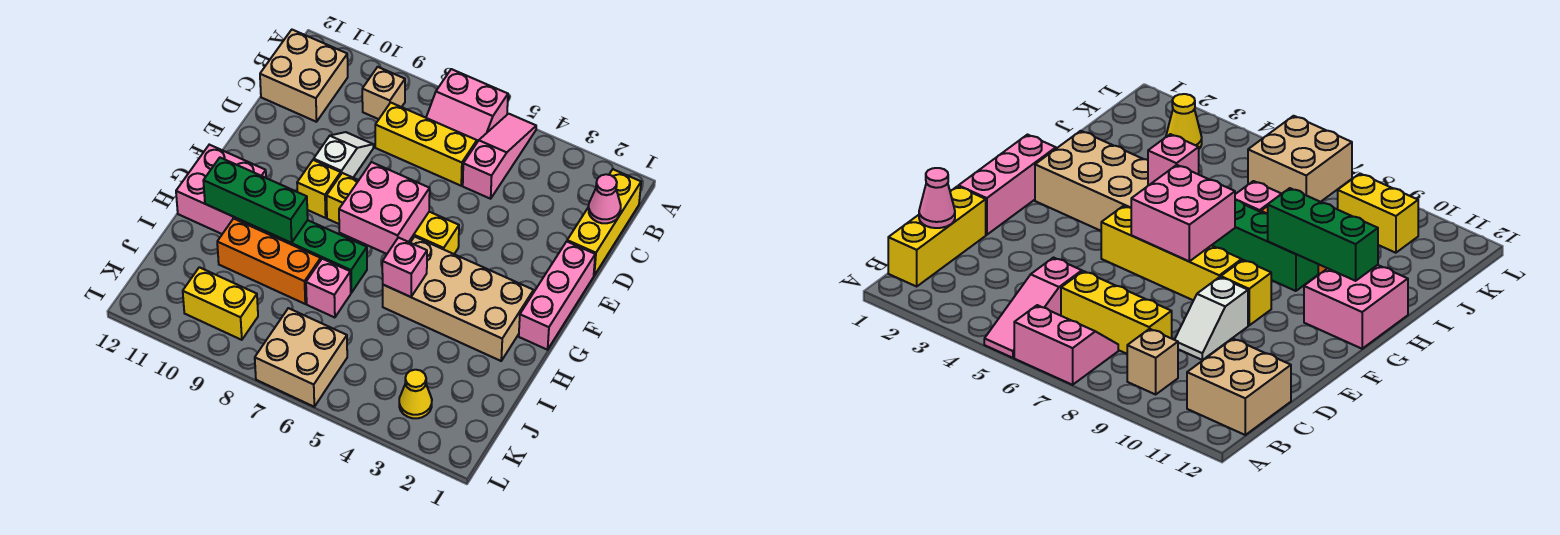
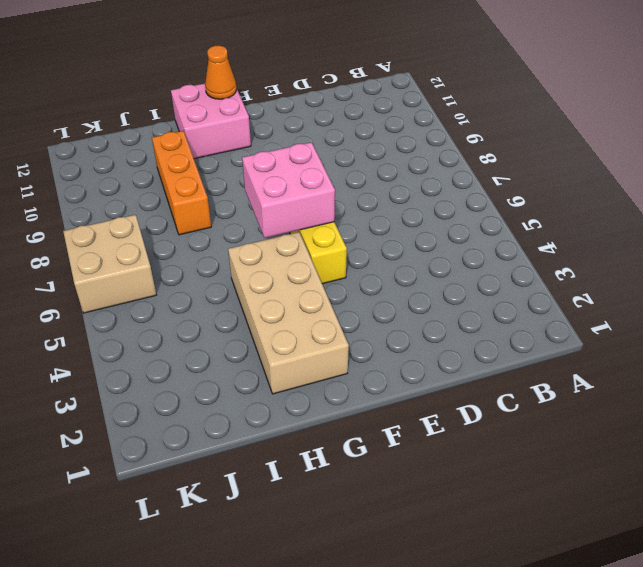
orange 1x1 cone [205,46,237,99] -> none
none -> pink 1x3 slope [463,114,536,199]
none -> pink 2x2 slope [426,69,508,142]
none -> yellow 1x3 brick [567,169,641,275]

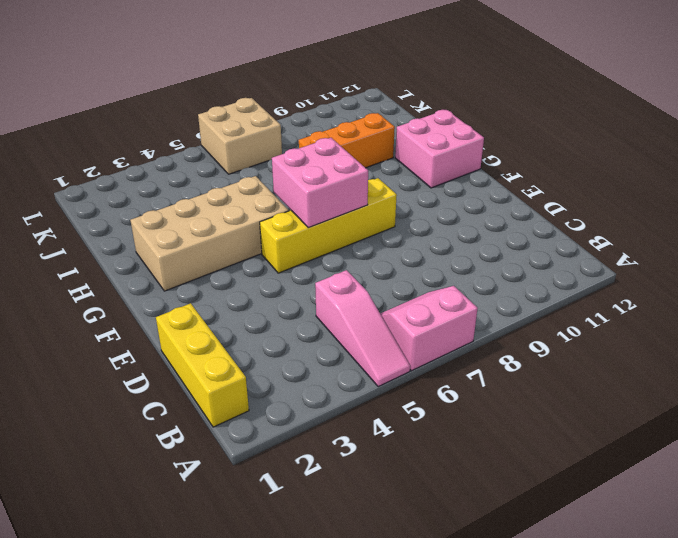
none -> tan 1x1 brick [362,67,405,119]
none -> tan 2x2 brick [260,30,348,122]
none -> yellow 1x3 brick [375,103,477,186]

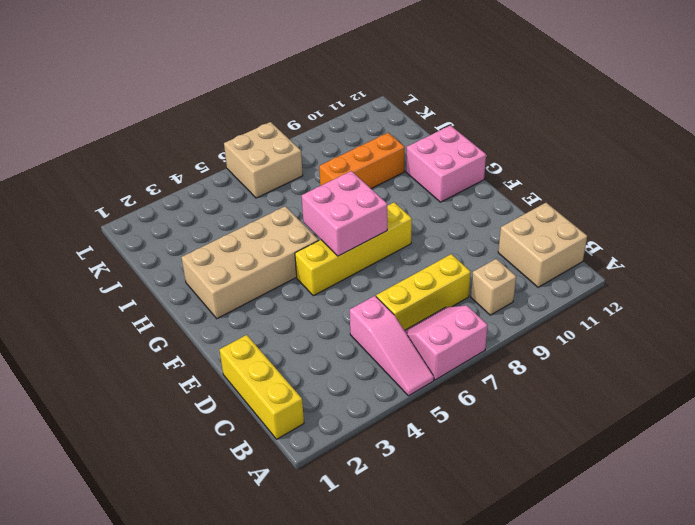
none -> white 1x2 slope [314,132,373,177]
none -> pink 1x3 brick [519,241,595,350]
none -> yellow 1x1 brick [297,160,341,218]

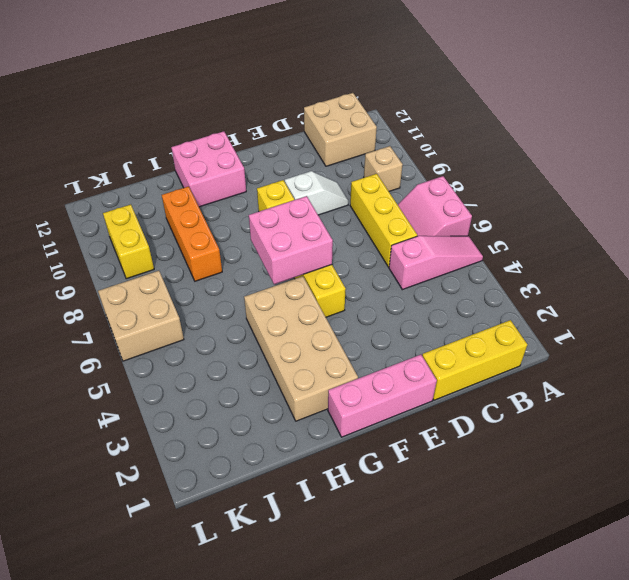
none -> green 1x3 brick [264,220,367,293]
none -> pink 1x1 brick [306,259,351,318]
none -> yellow 1x1 cone [399,370,432,418]

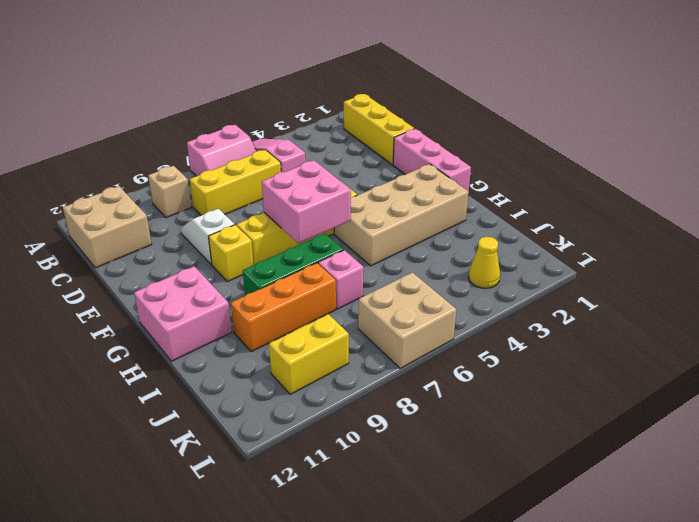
none -> pink 1x1 cone [589,174,621,223]
none -> pink 1x1 brick [382,238,427,297]
none -> green 1x3 brick [203,158,308,243]

